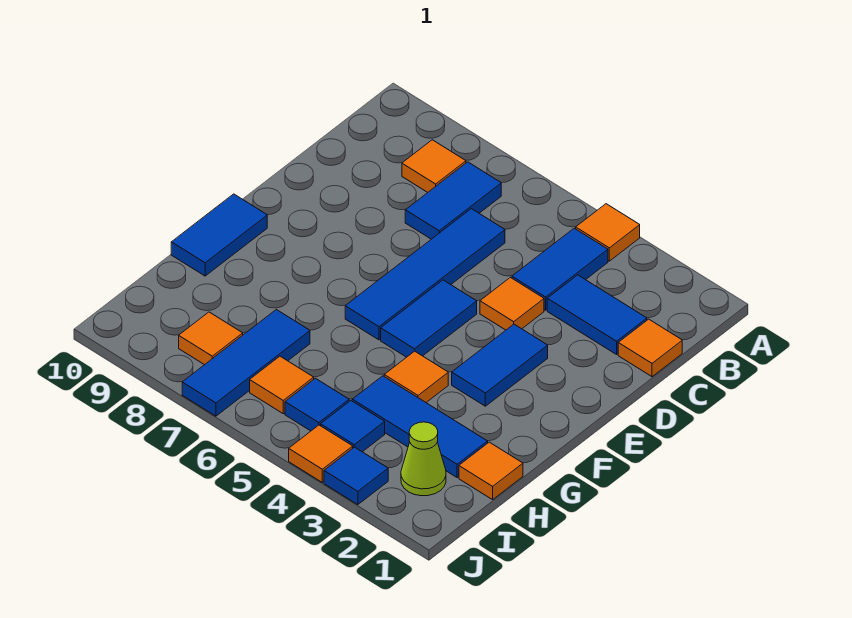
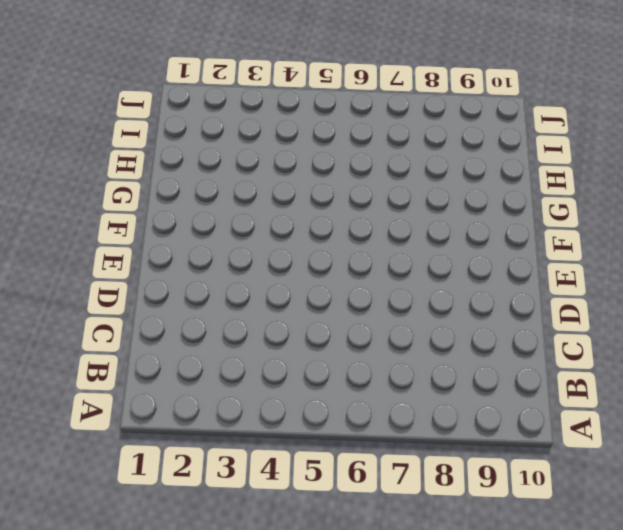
none -> orange 1x1 tile [576,204,640,261]
none -> blue 1x2 tile [512,228,608,310]
none -> blue 1x2 tile [405,162,501,239]

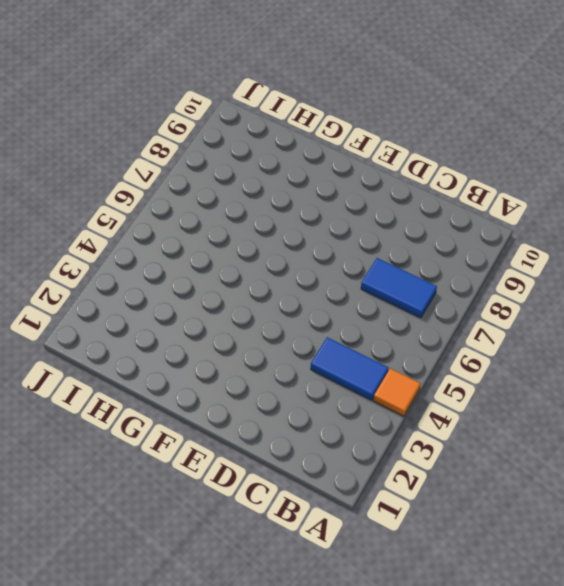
none -> orange 1x1 tile [402,140,466,193]
none -> orange 1x1 tile [618,319,682,377]
none -> blue 1x2 tile [547,275,647,354]

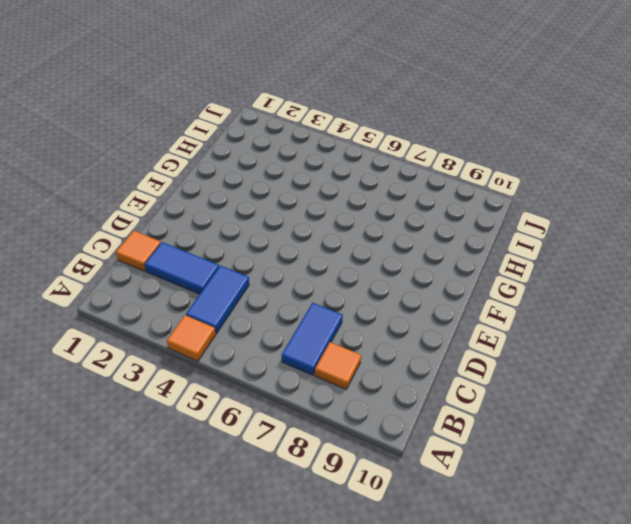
none -> blue 1x4 tile [345,209,505,340]
none -> orange 1x1 tile [480,277,544,330]
none -> blue 1x2 tile [452,324,548,406]

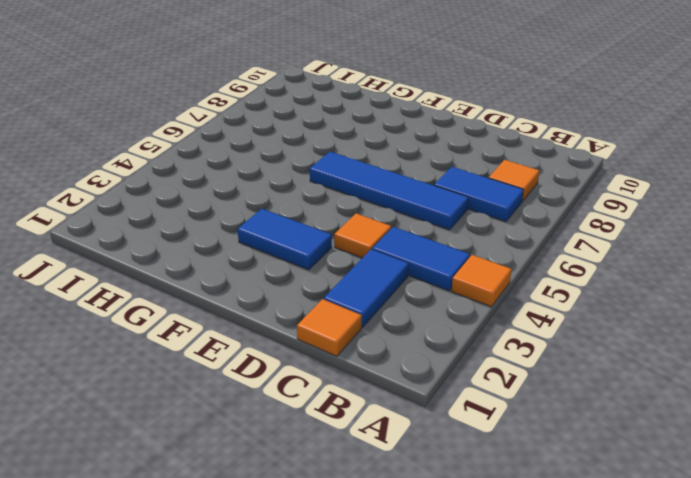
none -> blue 1x2 tile [381,280,477,357]
none -> blue 1x2 tile [171,194,267,276]
none -> orange 1x1 tile [384,351,448,402]

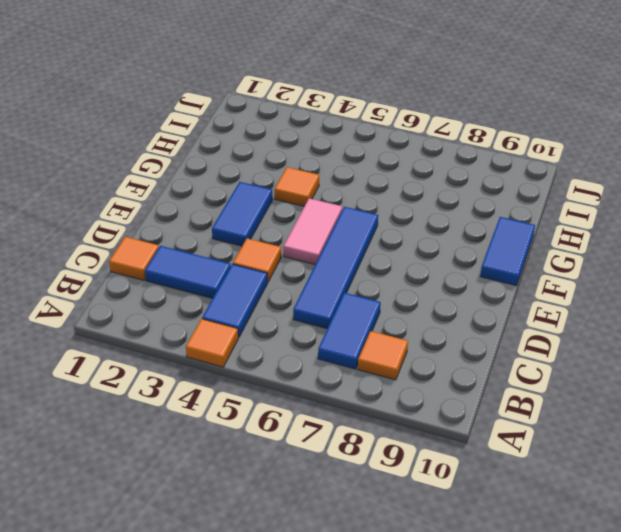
pink 1x2 tile [283,198,342,264] -> blue 1x2 tile [381,280,477,357]
none -> orange 1x1 tile [459,442,523,500]
none -> blue 1x3 tile [352,376,488,477]
none -> blue 1x3 tile [182,310,310,416]

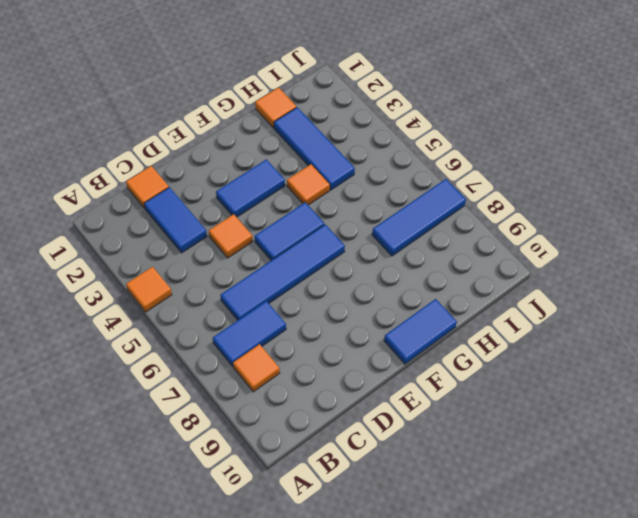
none -> blue 1x2 tile [512,228,608,310]
none -> lime 1x1 cone [401,422,446,496]
none -> blue 1x1 tile [321,401,385,452]

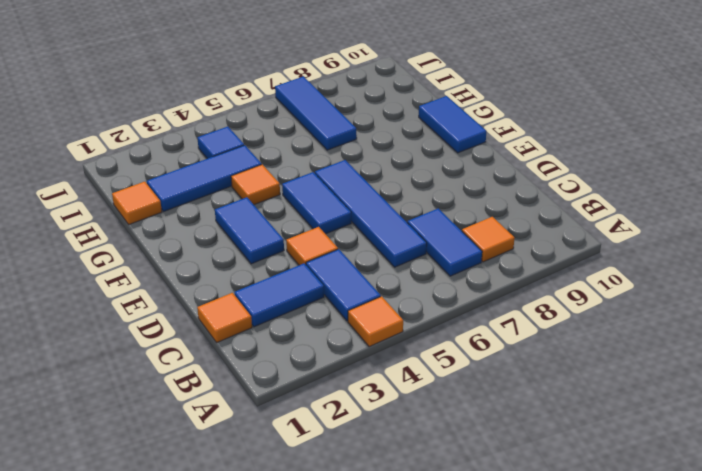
none -> lime 1x1 cone [401,422,446,496]
none -> blue 1x1 tile [285,378,349,431]
none -> orange 1x1 tile [250,356,314,414]

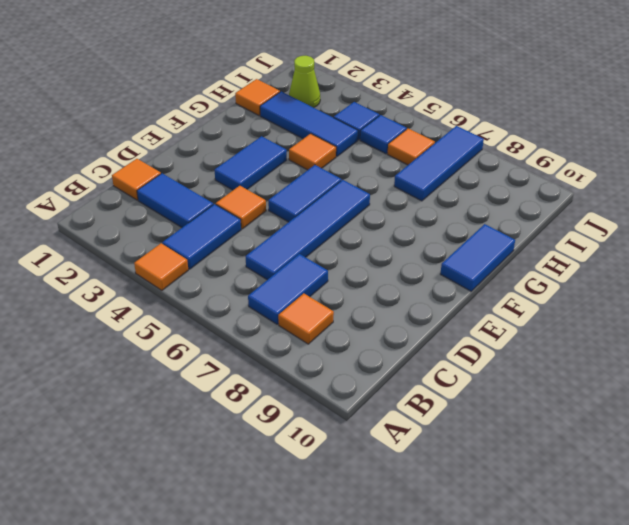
none -> orange 1x1 tile [179,312,243,365]
none -> blue 1x1 tile [324,447,388,505]
none -> orange 1x1 tile [289,425,353,482]

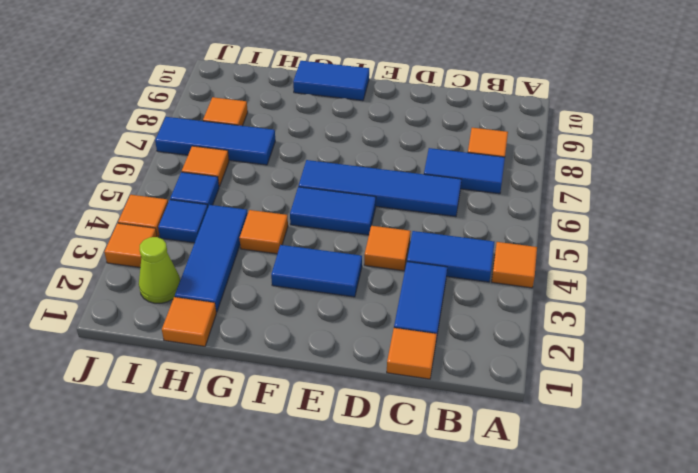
orange 1x1 tile [104,223,157,267] -> blue 1x1 tile [324,447,388,505]

